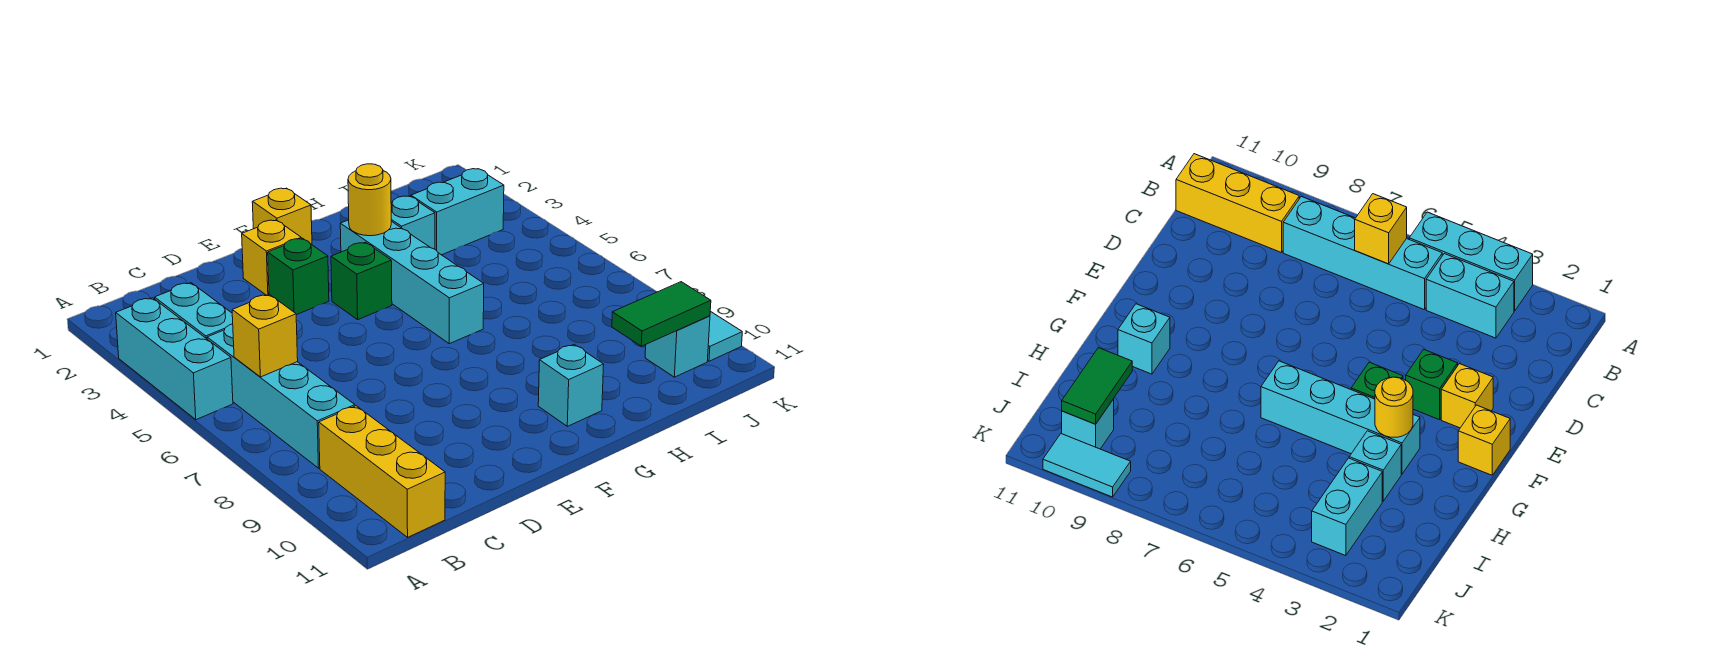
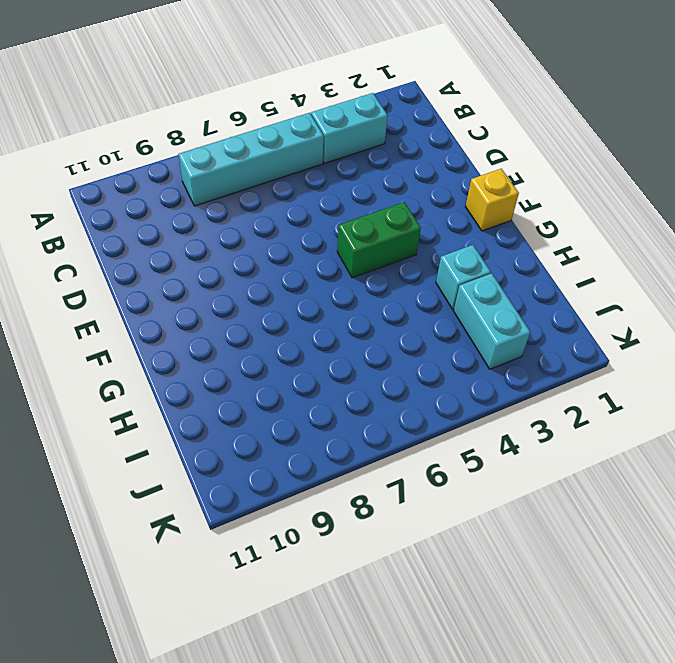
green 1x2 brick [337,202,421,278] -> green 1x1 brick [331,242,392,320]
none -> cyan 1x3 brick [116,298,233,420]
none -> yellow 1x3 brick [319,406,445,537]
none -> yellow 1x1 brick [242,220,301,295]

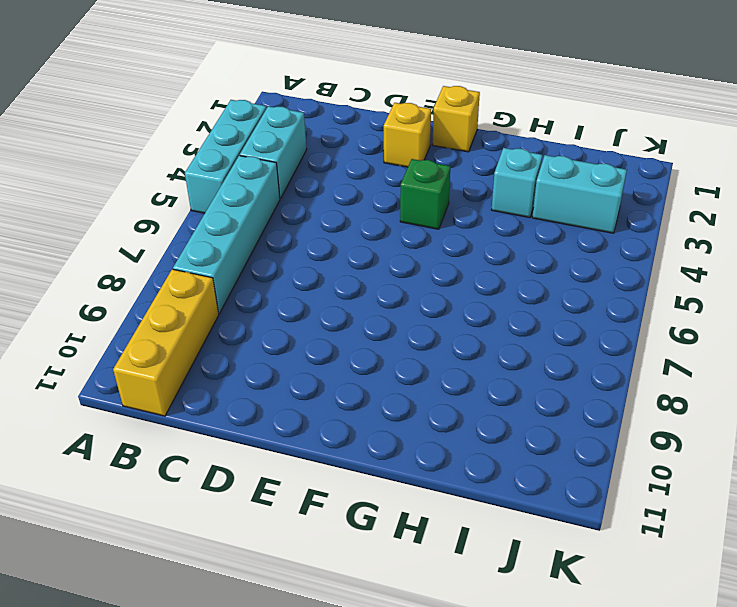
none -> green 1x1 brick [268,238,329,315]
none -> cyan 1x4 brick [340,220,484,344]
none -> cyan 1x1 brick [538,344,604,426]

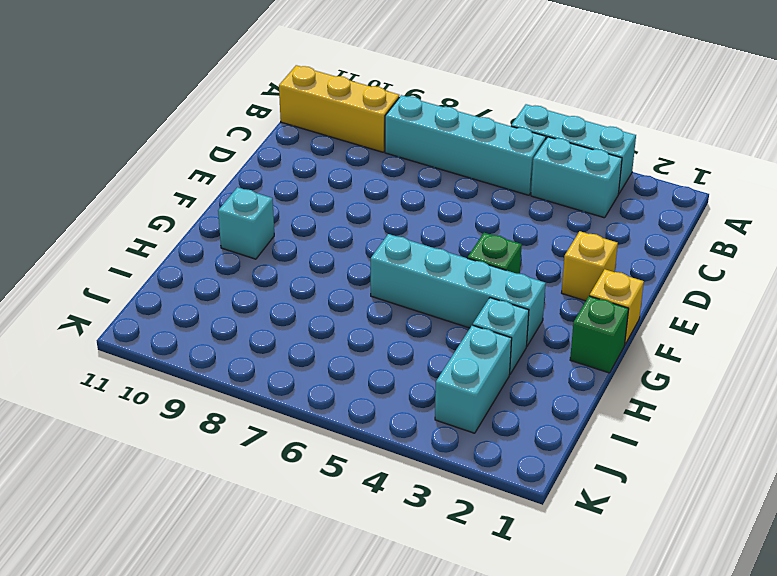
green 1x1 brick [570,296,629,373] -> green 1x1 brick moved to [268,238,329,315]
none -> cyan 1x1 brick [645,316,710,377]
none -> cyan 1x2 tile [708,311,742,361]
none -> yellow 1x1 brick [232,295,298,377]

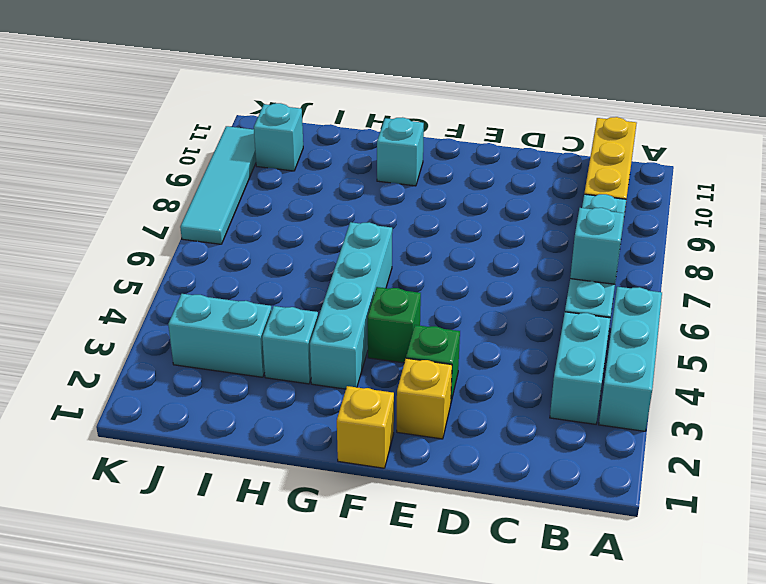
cyan 1x1 brick [570,208,624,284] -> yellow 1x1 brick [232,295,298,377]
cyan 1x4 tile [180,126,256,244] -> cyan 1x2 tile [708,311,742,361]
none -> yellow 1x1 round brick [348,164,391,236]
none -> green 1x2 tile [612,282,711,346]

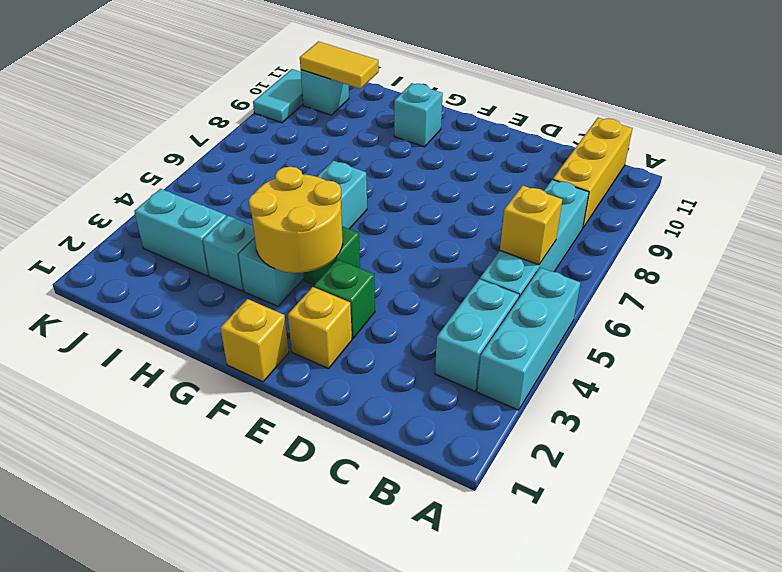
yellow 2x2 round brick [249,167,343,273] -> yellow 1x1 round brick [348,164,391,236]
yellow 1x2 tile [300,42,379,89] -> green 1x2 tile [612,282,711,346]

